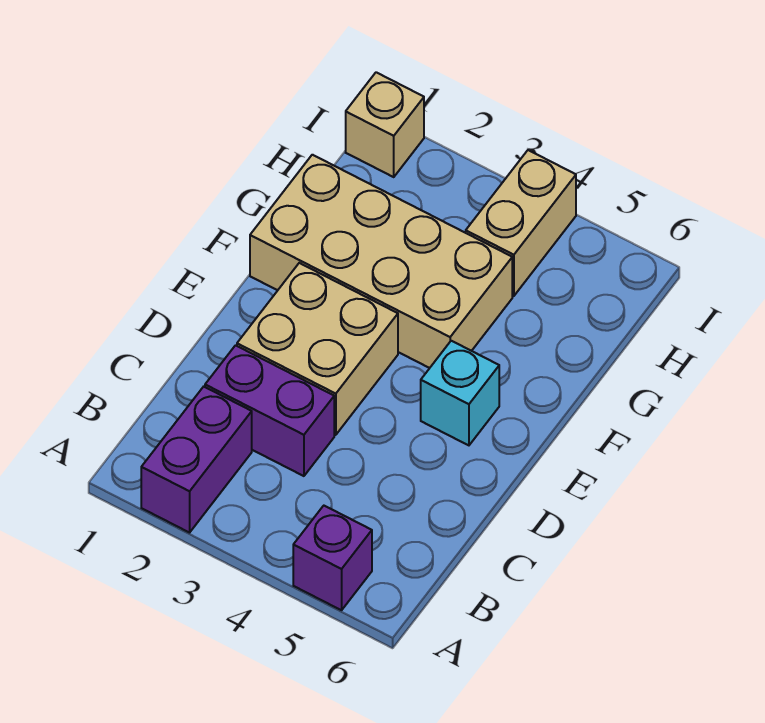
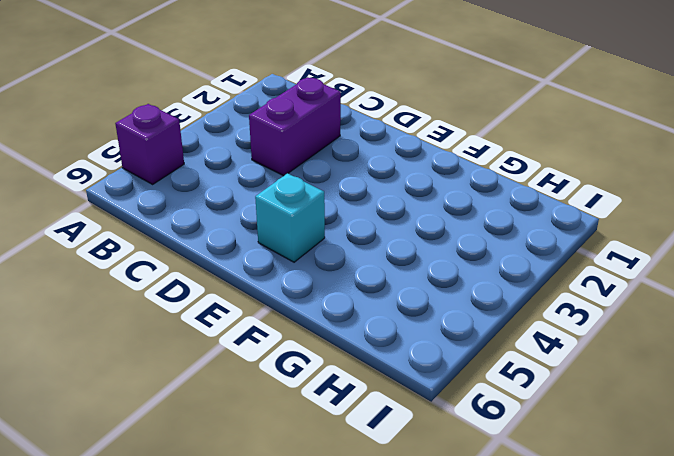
none -> purple 1x2 brick [141,387,252,533]
none -> tan 2x2 brick [237,263,398,435]

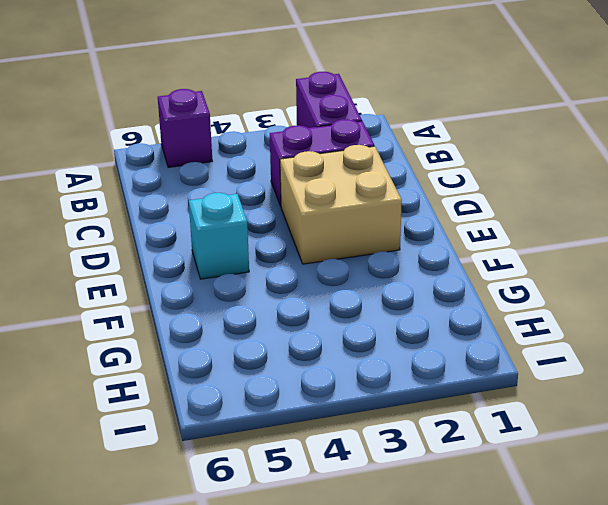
none -> tan 2x4 brick [250,155,512,368]
none -> tan 1x2 brick [466,150,576,296]

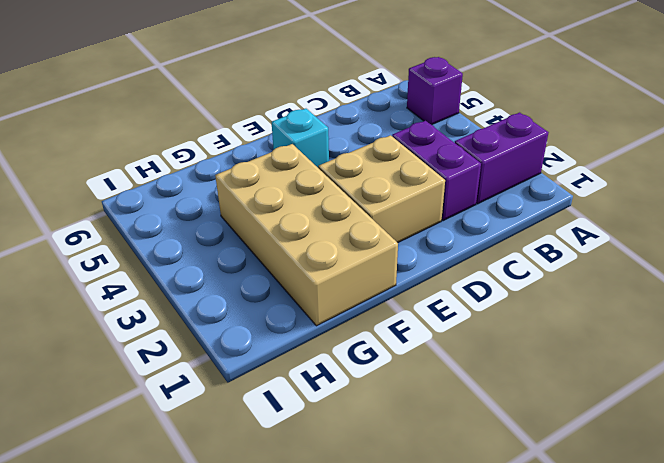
none -> tan 1x2 brick [466,150,576,296]
none -> tan 1x1 brick [346,72,424,177]

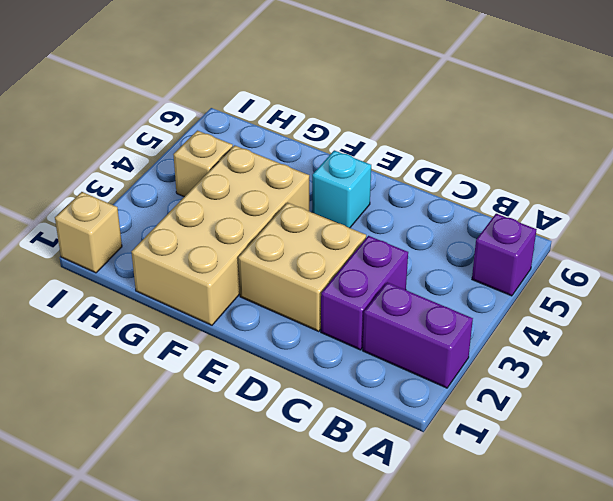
tan 1x1 brick [173,131,233,197] -> tan 1x2 brick [466,150,576,296]

